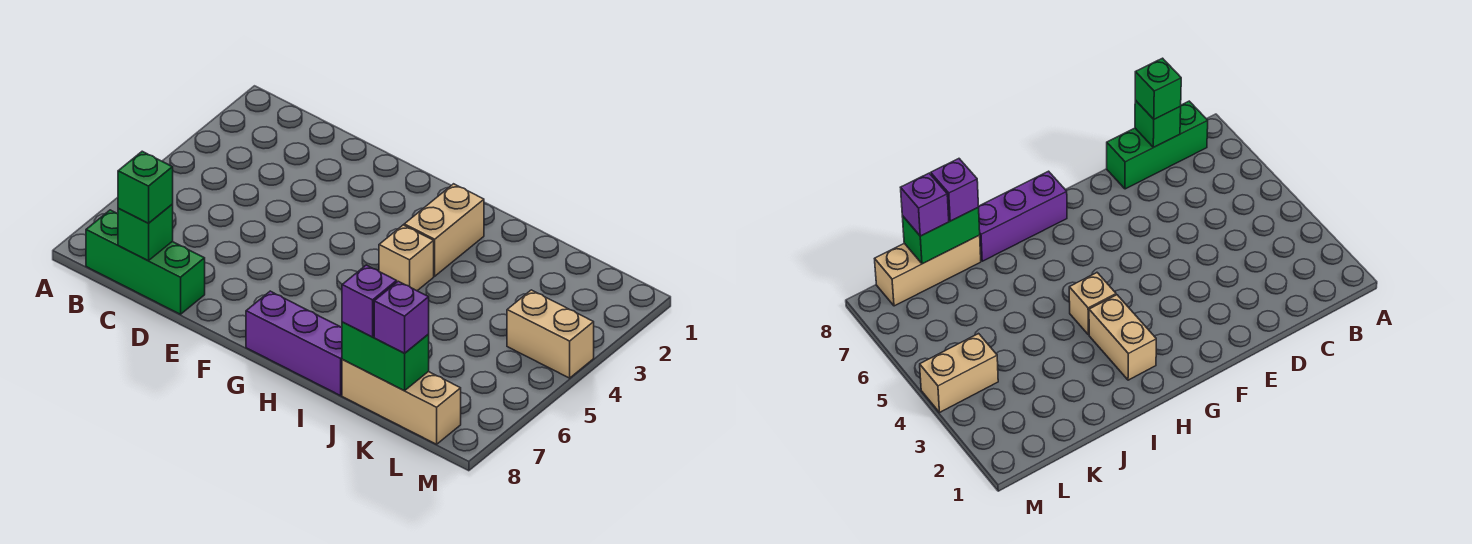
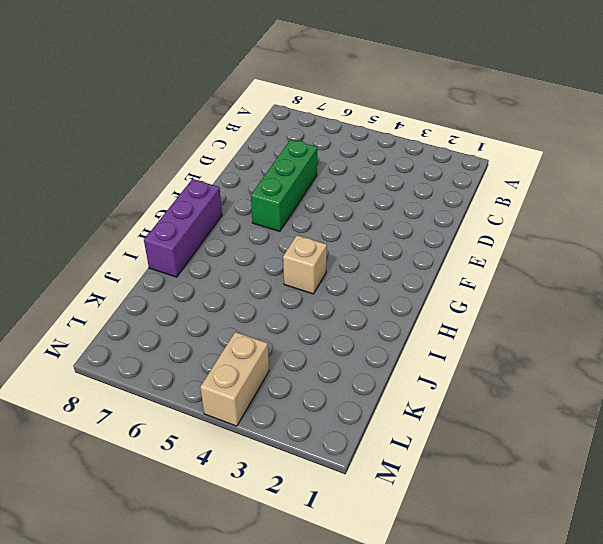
green 1x3 brick [251,140,317,231] -> green 1x3 brick moved to [86,210,205,314]
none -> tan 1x2 brick [404,184,484,276]
none -> tan 1x3 brick [342,359,461,444]

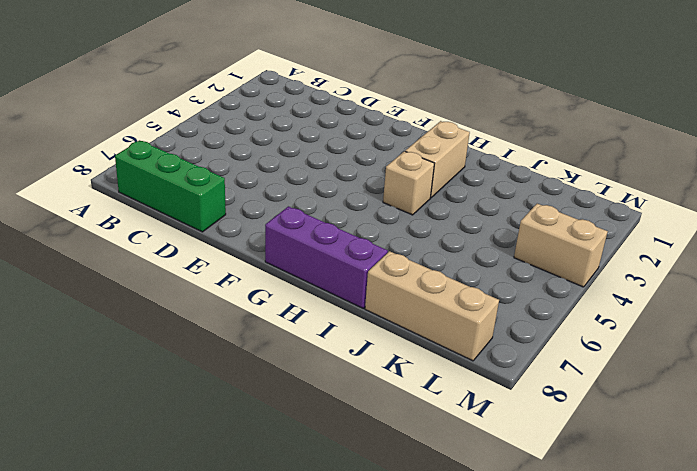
none -> green 1x1 brick [118,204,173,261]
none -> green 1x2 brick [342,322,429,391]

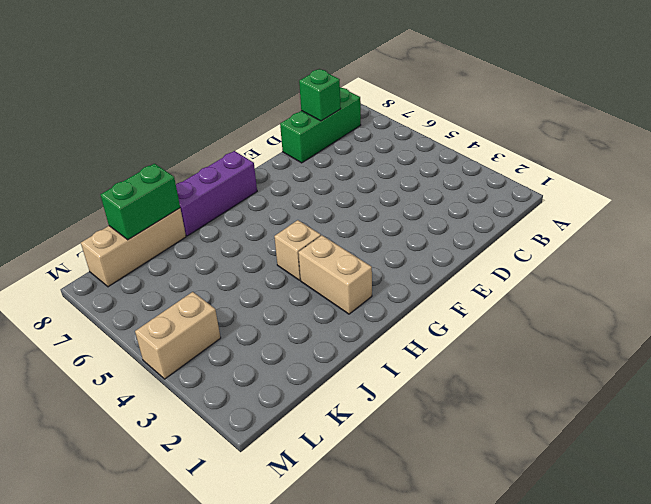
none -> green 1x1 brick [118,151,173,223]
none -> purple 1x1 brick [342,265,397,337]

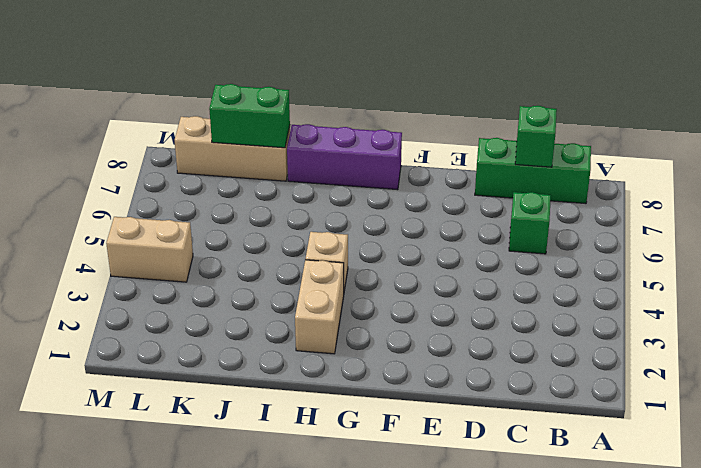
green 1x1 brick [509,192,551,254] -> green 1x1 brick moved to [118,151,173,223]
none -> purple 1x1 brick [342,265,397,337]
none -> purple 1x1 brick [374,281,429,353]

